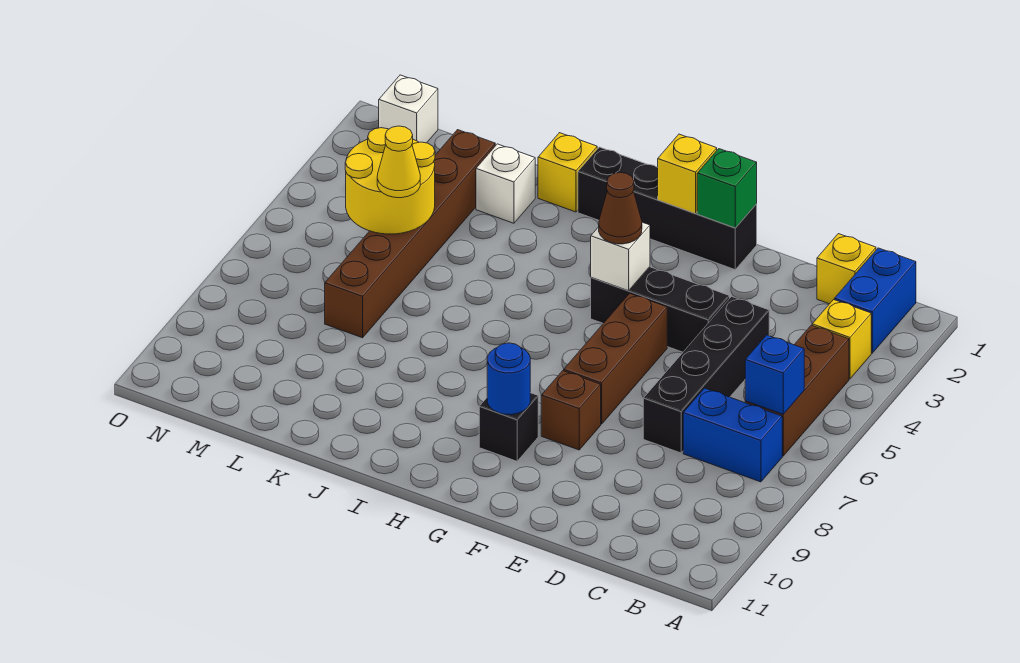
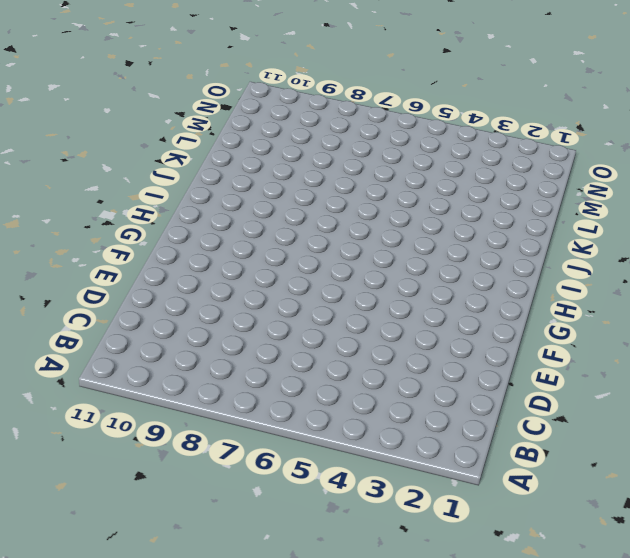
none -> blue 1x2 brick [835,248,916,353]
none -> yellow 1x1 brick [812,300,871,379]
none -> brown 1x3 brick [745,325,849,456]

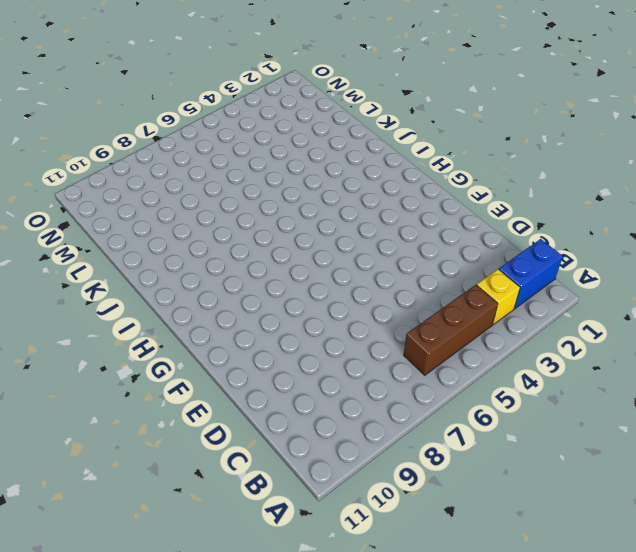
none -> blue 1x2 brick [683,388,782,482]
none -> yellow 1x1 brick [817,234,876,304]
none -> black 1x4 brick [643,296,769,453]

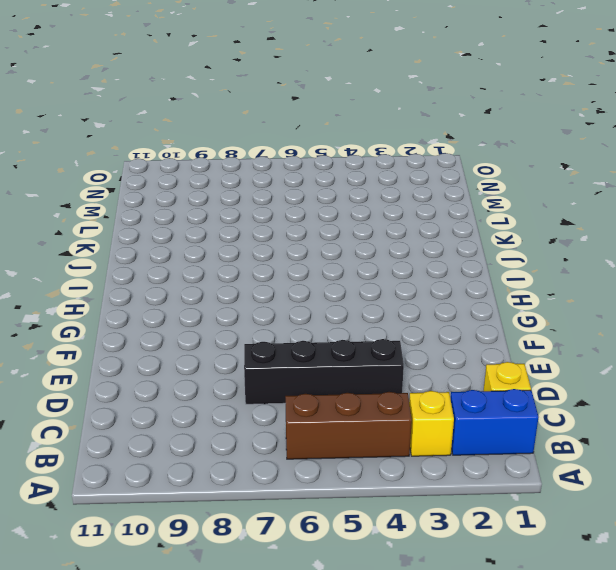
none -> blue 1x2 brick [683,388,782,482]
none -> black 1x3 brick [591,267,730,352]
none -> black 1x4 brick [578,147,757,270]

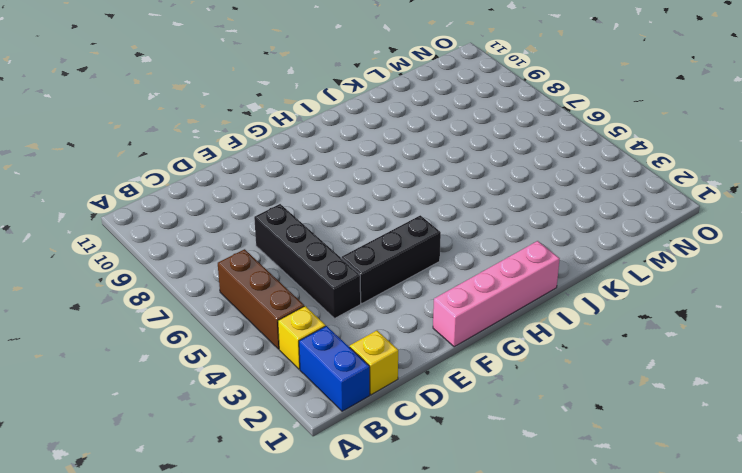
pink 1x4 brick [433,241,560,347] -> black 1x4 brick [578,147,757,270]
none -> blue 1x2 brick [683,388,782,482]
none -> brown 1x3 brick [564,293,667,424]
none -> brown 1x1 brick [541,371,601,450]

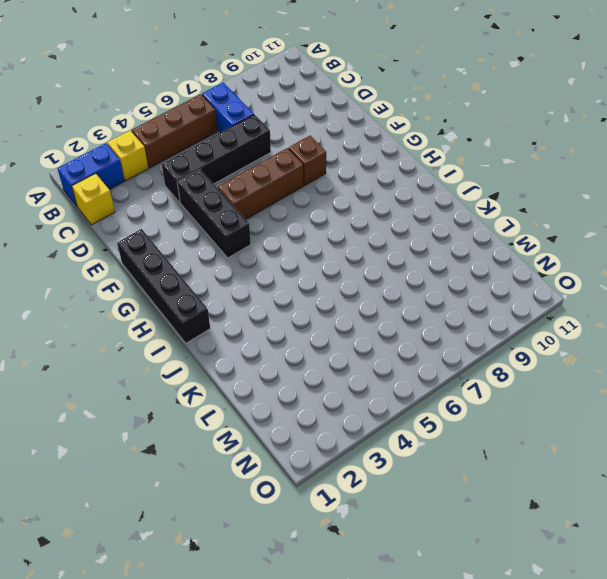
none -> black 1x1 brick [479,393,538,461]
none -> yellow 1x1 brick [538,133,597,212]
none -> white 1x1 brick [476,144,535,223]

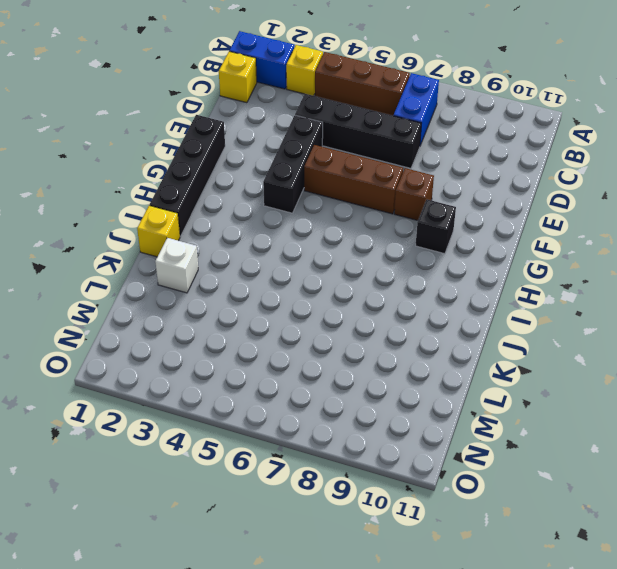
none -> brown 1x6 brick [325,130,495,338]
none -> white 1x1 brick [379,75,438,143]
none -> blue 1x1 brick [745,335,804,414]

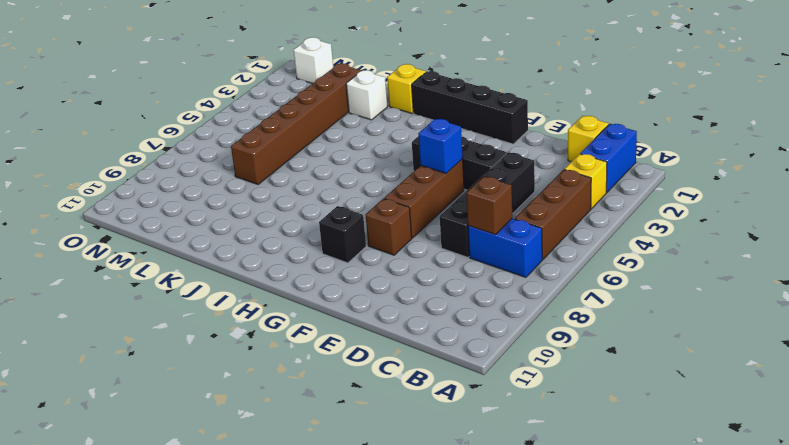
brown 1x1 brick [467,176,512,235] -> none
blue 1x1 brick [418,119,463,173] -> blue 1x1 brick moved to [745,335,804,414]
none -> green 1x1 brick [697,149,757,228]
none -> yellow 1x1 brick [658,134,717,214]
none -> white 1x1 brick [591,222,650,291]

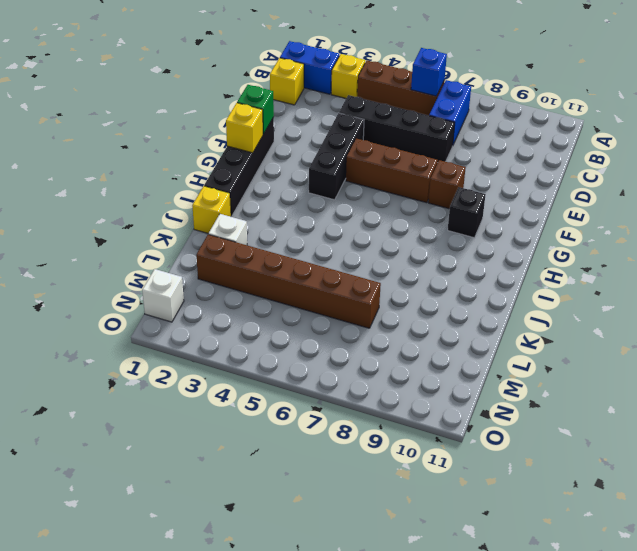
none -> white 1x1 brick [591,222,650,291]
none -> blue 1x1 round brick [487,343,530,415]
none -> yellow 2x2 round brick [345,128,435,234]

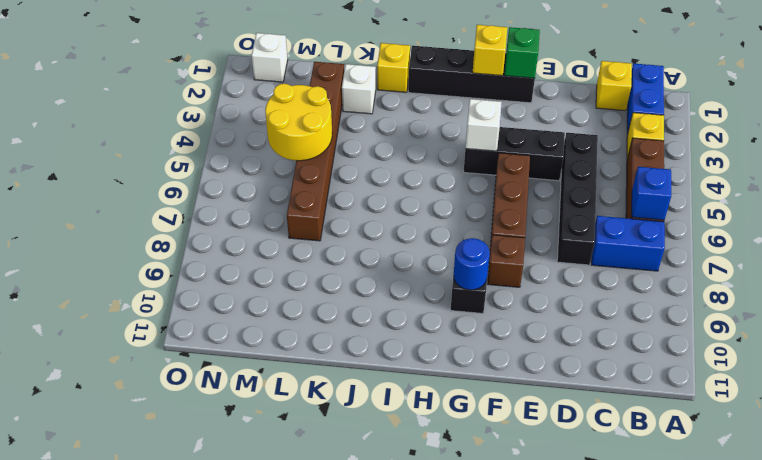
none -> brown 1x1 cone [599,172,642,244]
none -> yellow 1x1 cone [377,126,420,198]

